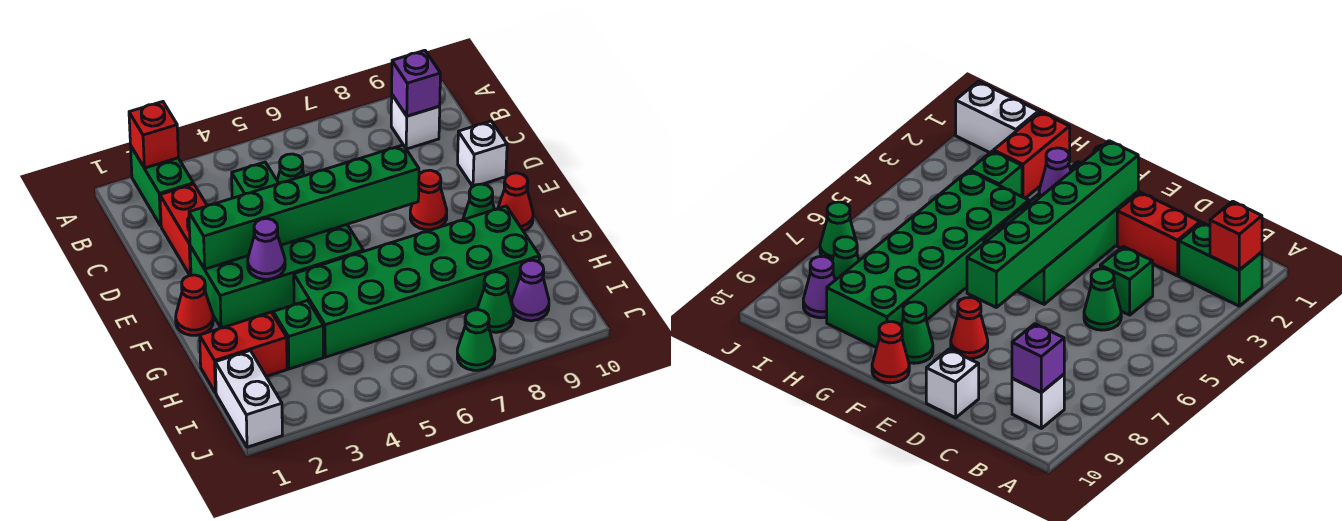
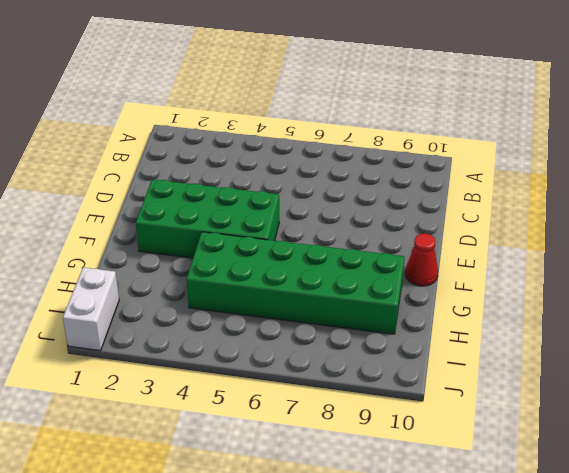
none -> green 1x2 brick [131,147,193,226]
none -> white 1x1 brick [391,95,440,149]
none -> red 1x2 brick [160,184,207,275]

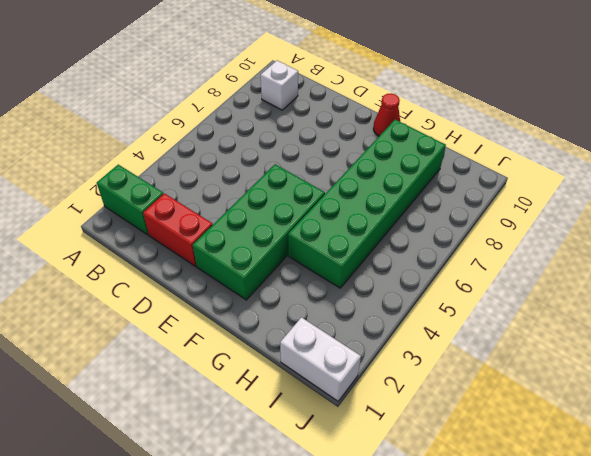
none -> green 1x1 brick [232,162,279,198]
none -> green 1x1 cone [277,154,304,183]
none -> white 1x1 brick [458,121,507,186]

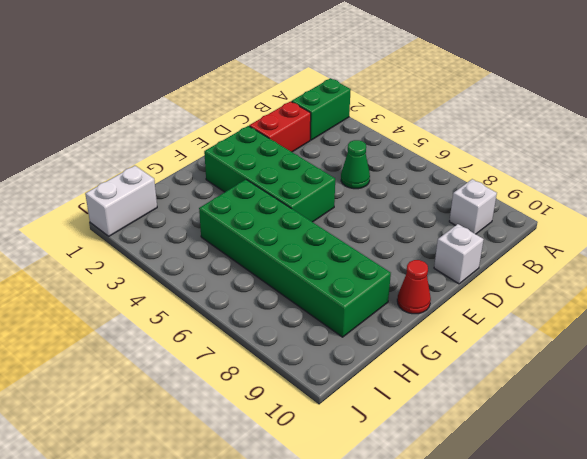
none -> green 1x1 brick [232,162,279,198]
none -> red 1x1 cone [410,170,447,230]
none -> red 1x1 cone [176,275,213,335]

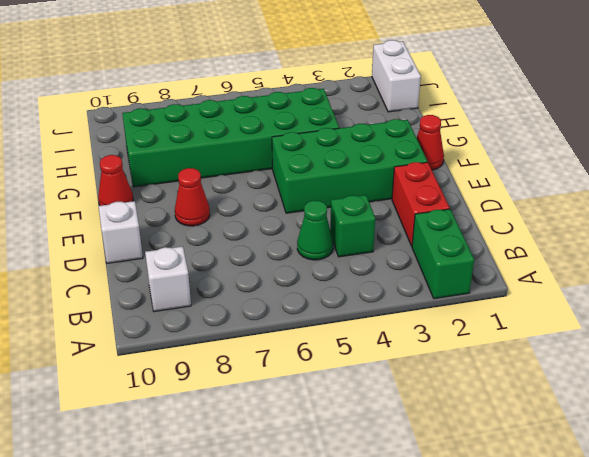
none -> green 1x1 cone [463,184,494,220]
none -> red 1x2 brick [200,312,287,393]
none -> green 1x1 brick [273,300,323,369]

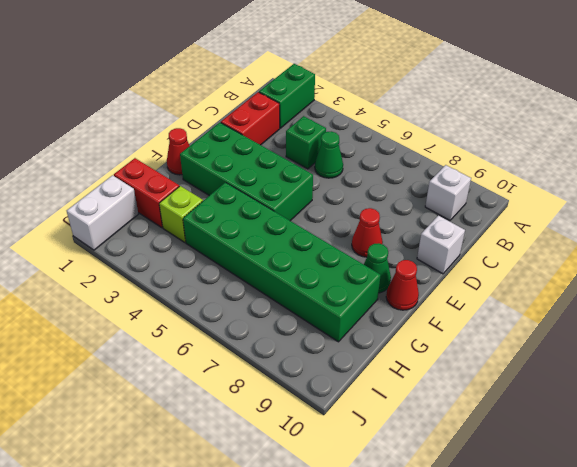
lime 1x1 brick [159,186,203,242] -> green 1x1 brick [273,300,323,369]
none -> green 1x1 cone [477,272,514,332]
none -> purple 1x1 cone [512,260,549,321]
none -> green 1x1 cone [457,310,495,370]

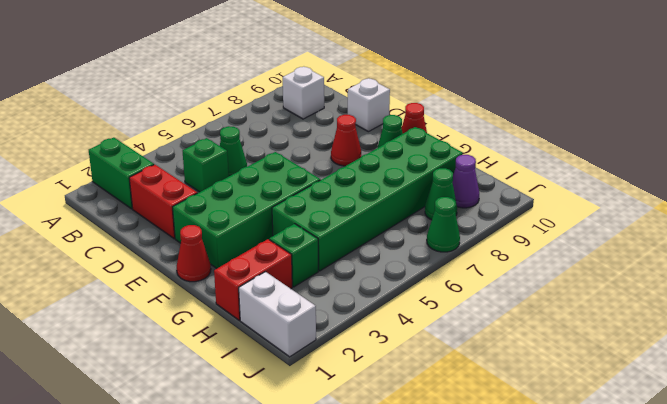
none -> red 1x1 brick [129,102,178,168]
none -> purple 1x1 brick [392,50,440,116]
none -> green 1x6 brick [189,145,419,269]

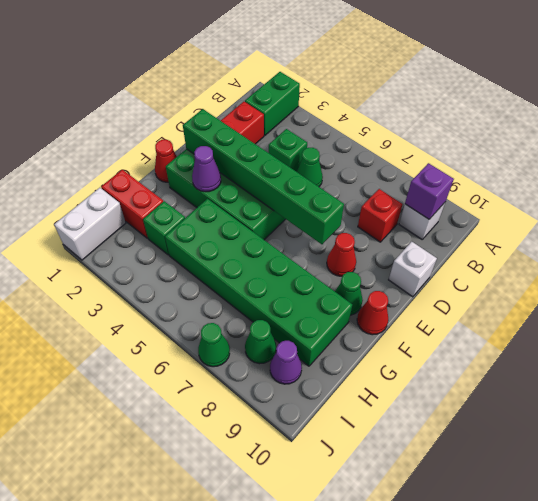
red 1x1 brick [358,189,402,242] -> red 1x1 brick moved to [129,102,178,168]

